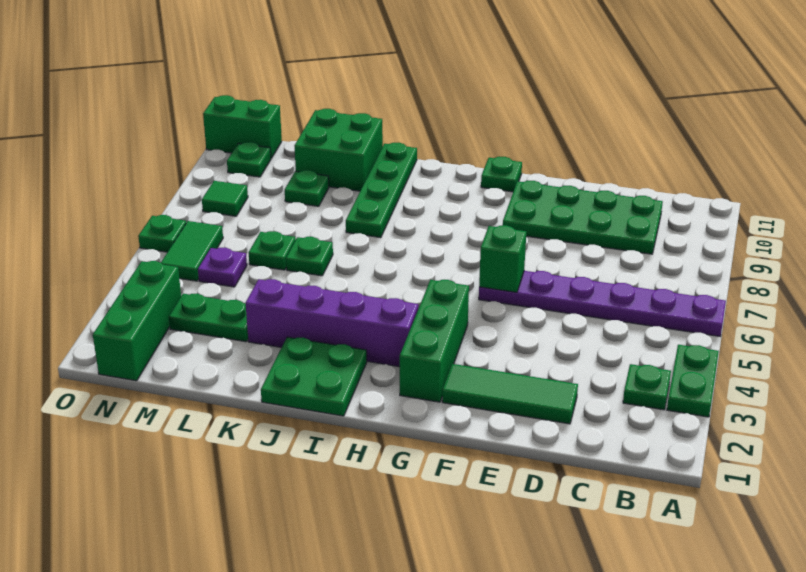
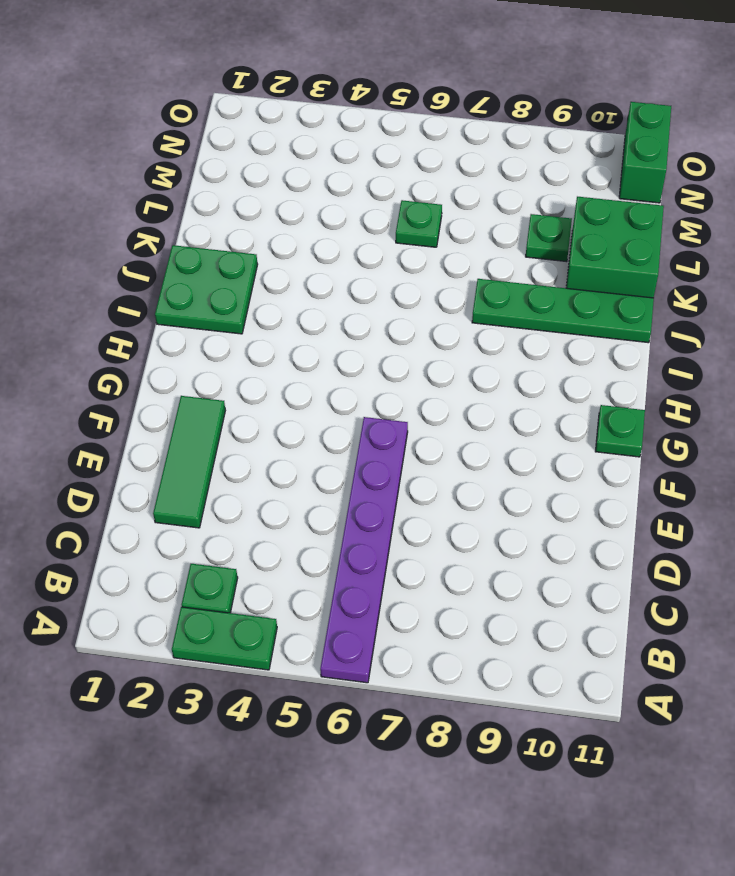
none -> green 2x4 plate [503,181,663,254]
none -> green 1x3 brick [400,280,469,402]
none -> purple 1x4 brick [246,279,418,367]

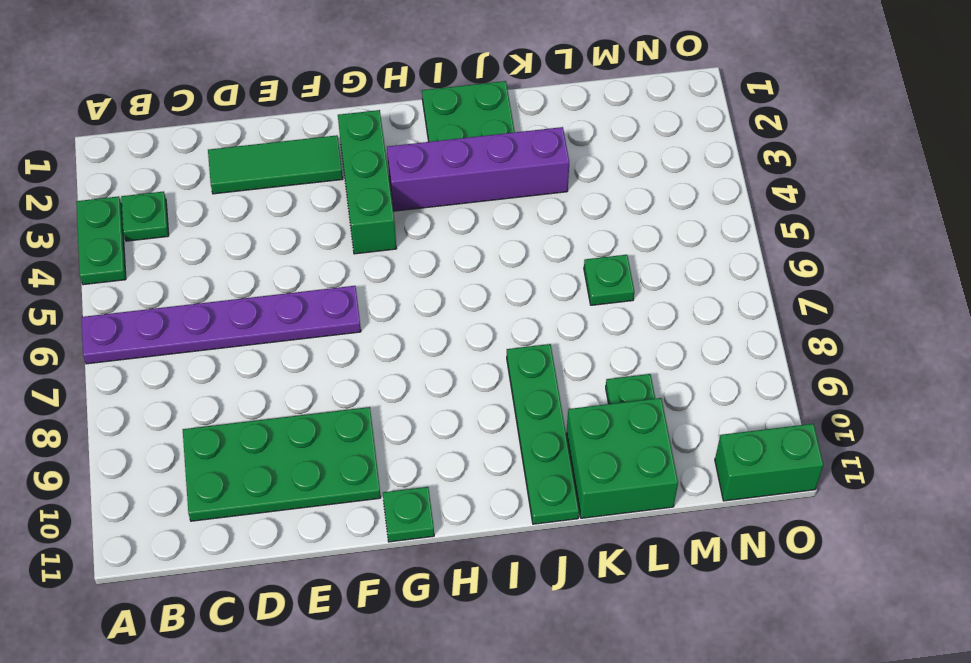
none -> green 1x1 plate [286,237,333,276]
none -> green 1x2 plate [169,294,248,342]
none -> purple 1x1 plate [198,248,247,287]

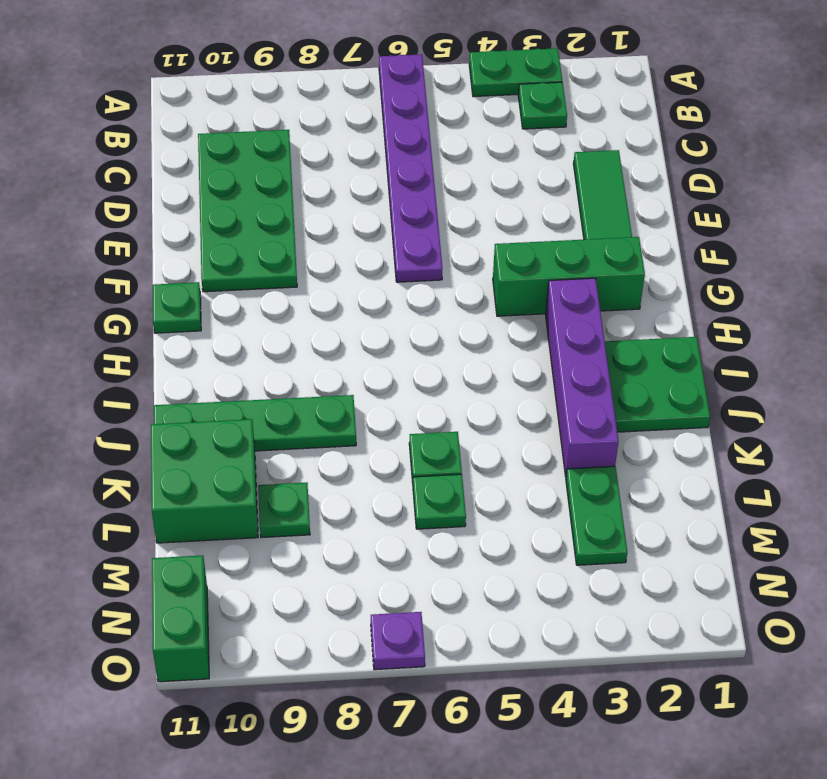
purple 1x1 plate [371,612,425,670] -> purple 1x1 plate moved to [198,248,247,287]
none -> green 1x3 brick [93,261,181,381]
none -> green 1x2 tile [161,221,223,281]
none -> green 1x1 tile [202,181,248,216]

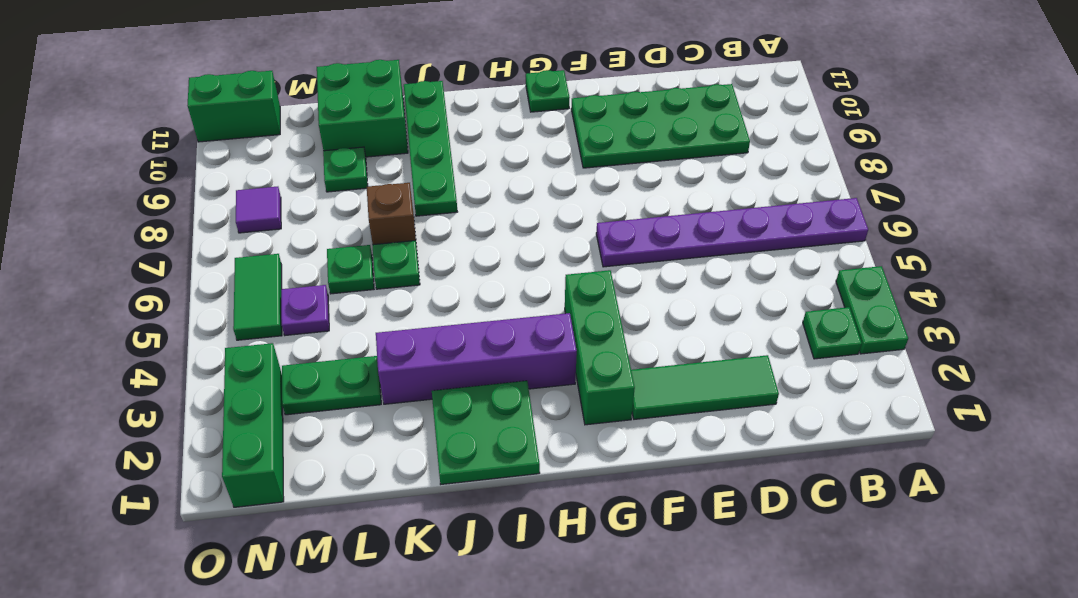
brown 1x1 brick [367,183,416,245] -> none
purple 1x1 tile [236,187,281,233] -> green 1x1 tile [202,181,248,216]
none -> green 1x1 plate [227,142,271,177]
none -> green 1x1 plate [138,215,186,252]
none -> green 1x1 brick [479,225,526,292]

